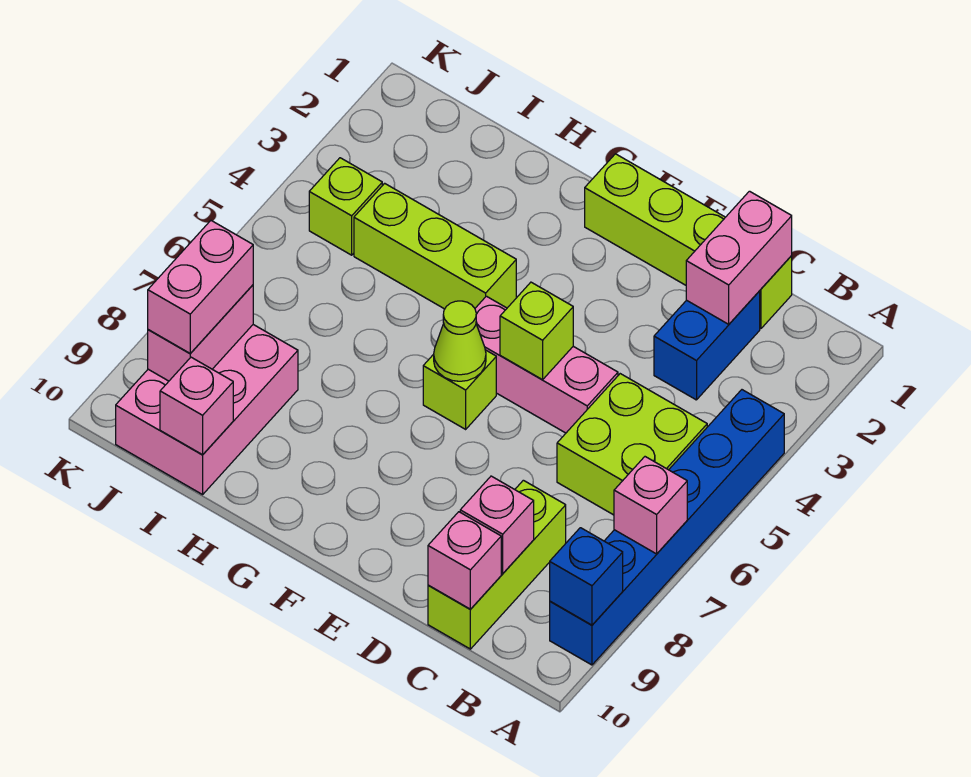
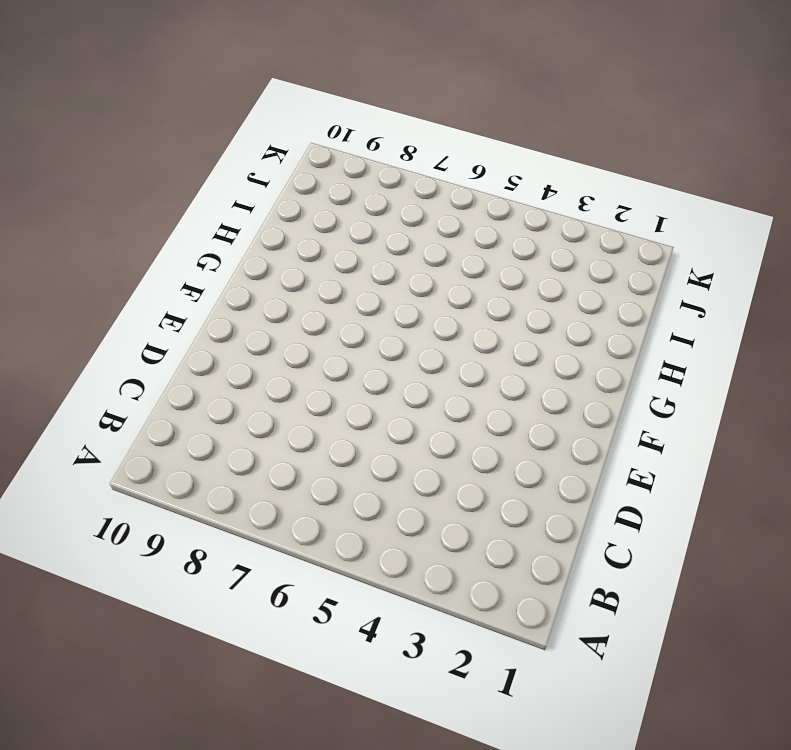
none -> blue 1x6 brick [550,390,784,665]
none -> lime 2x2 brick [557,374,707,515]
none -> lime 1x4 brick [585,154,792,329]

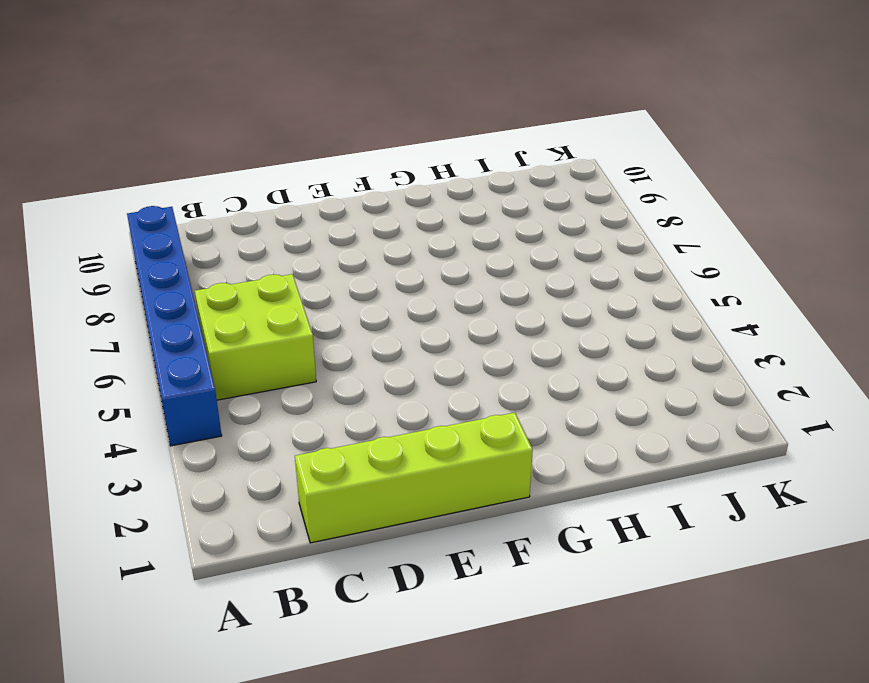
none -> blue 1x2 brick [654,291,760,400]
none -> lime 1x3 brick [428,480,566,649]
none -> pink 1x3 brick [475,296,618,433]

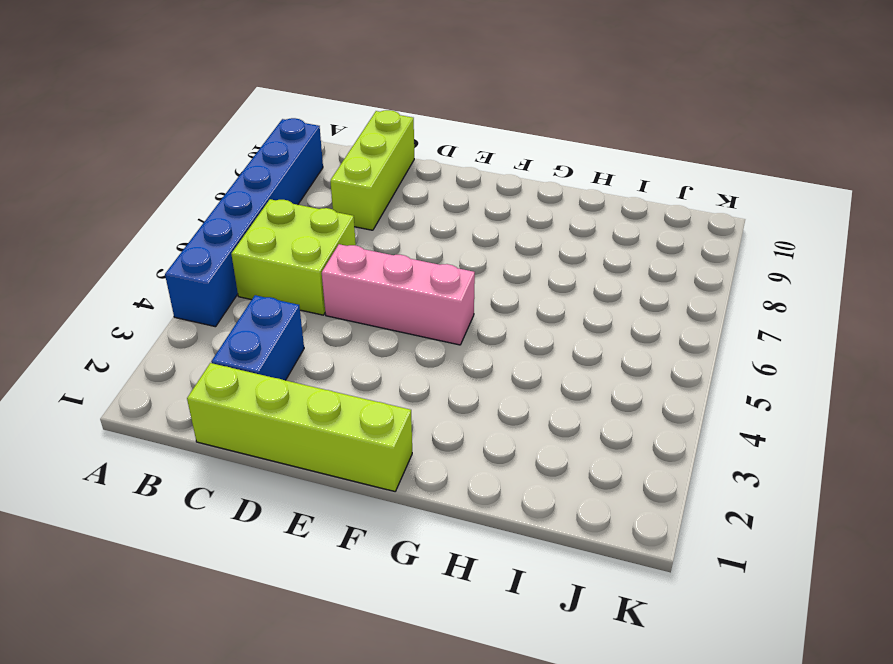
none -> lime 1x1 brick [423,350,496,429]
none -> lime 1x3 brick [354,183,516,309]
none -> pink 2x3 brick [116,325,298,495]

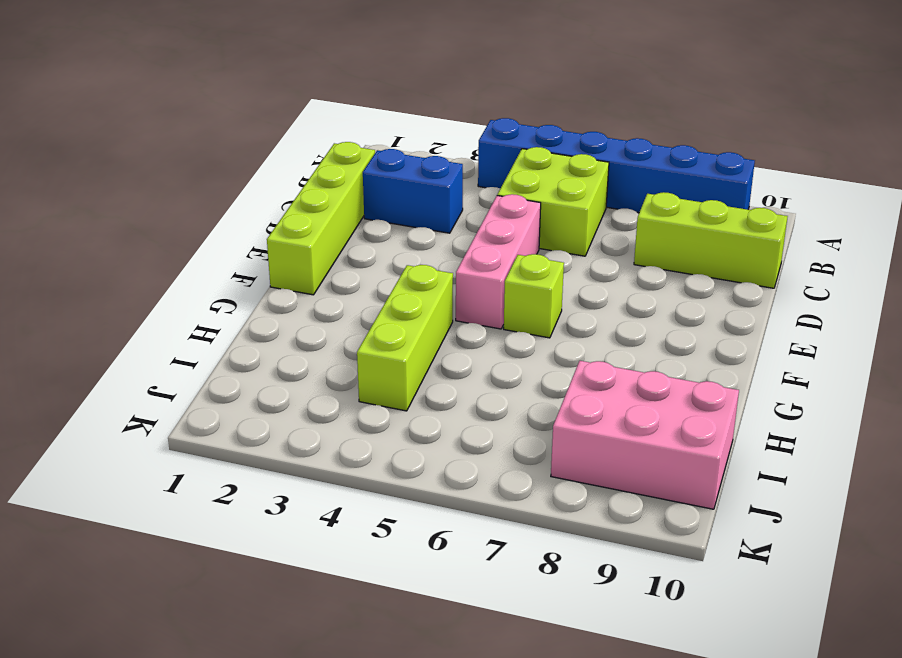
none -> lime 1x1 brick [309,158,382,255]
none -> pink 1x1 brick [614,457,687,554]
none -> blue 1x1 brick [550,528,623,625]

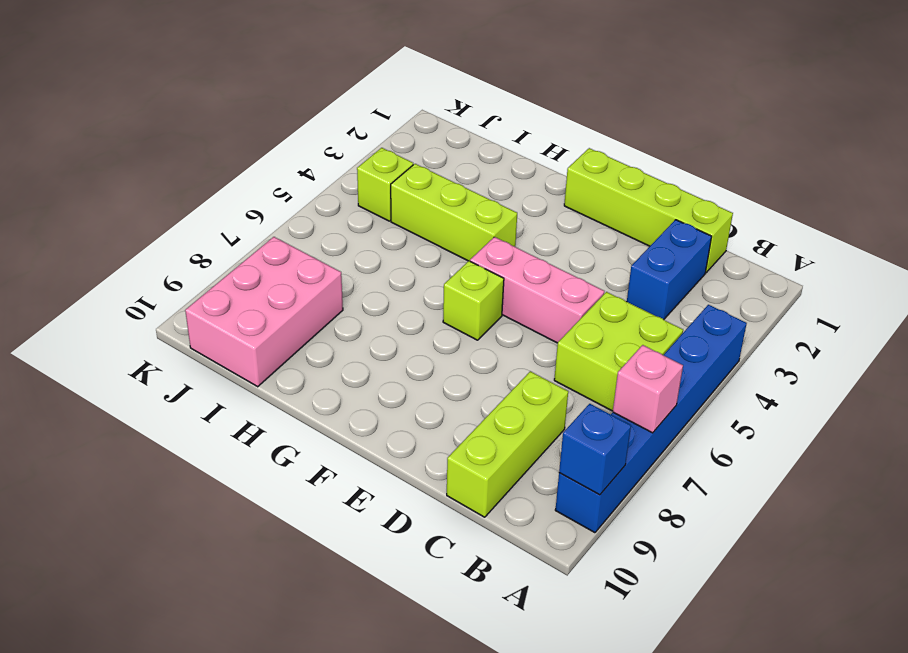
none -> pink 1x2 brick [686,191,792,324]
none -> pink 1x1 brick [460,476,534,573]
none -> pink 1x1 brick [428,512,501,609]

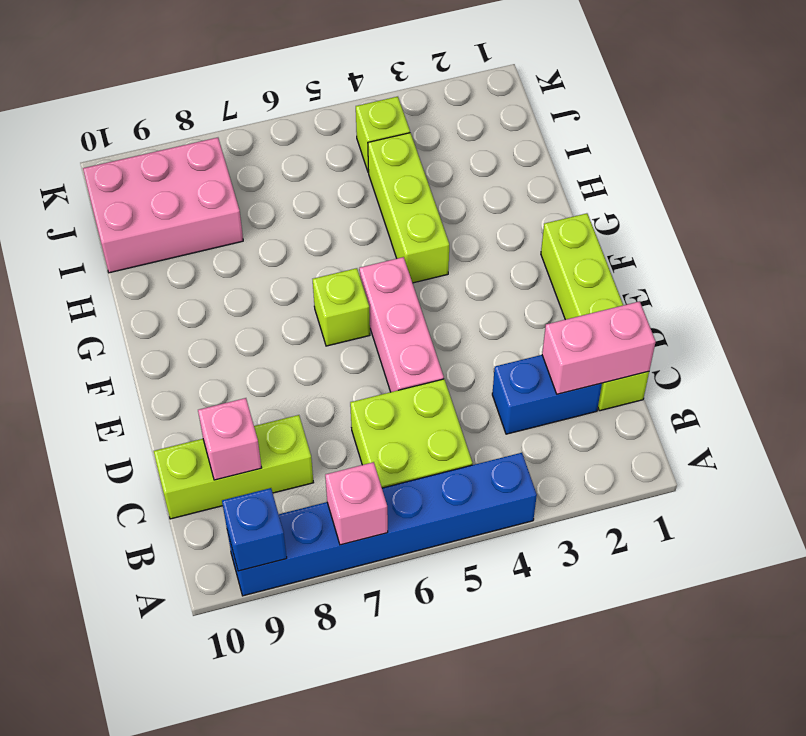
none -> pink 1x1 brick [428,512,501,609]
none -> lime 1x1 brick [500,282,573,380]
none -> lime 1x1 cone [434,301,486,381]

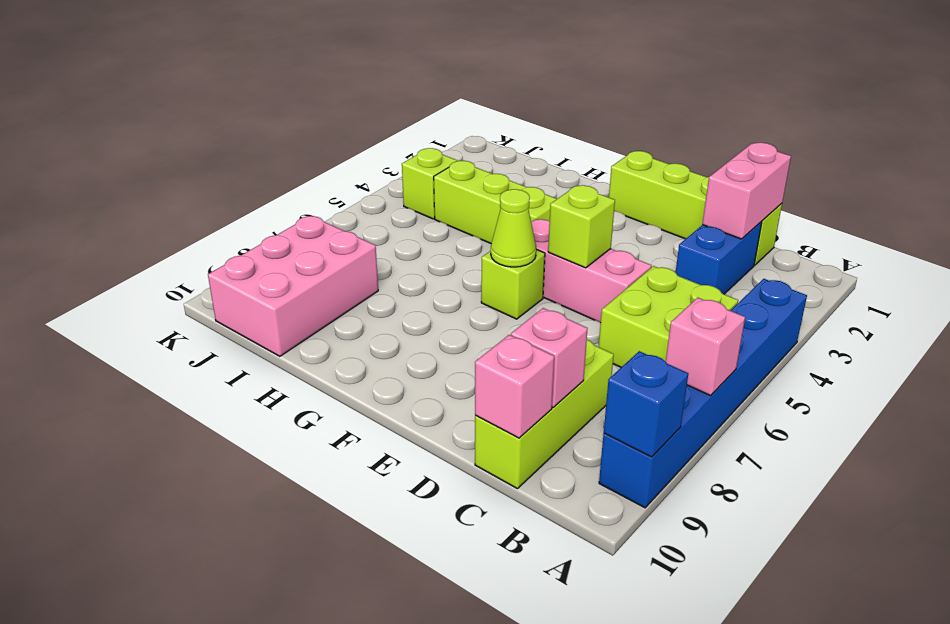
none -> pink 1x1 brick [160,357,233,455]
none -> pink 1x2 brick [148,285,253,381]
none -> pink 1x2 brick [148,221,253,353]

